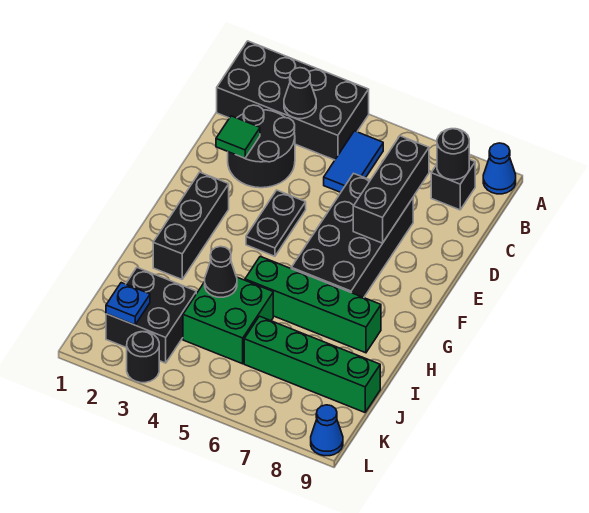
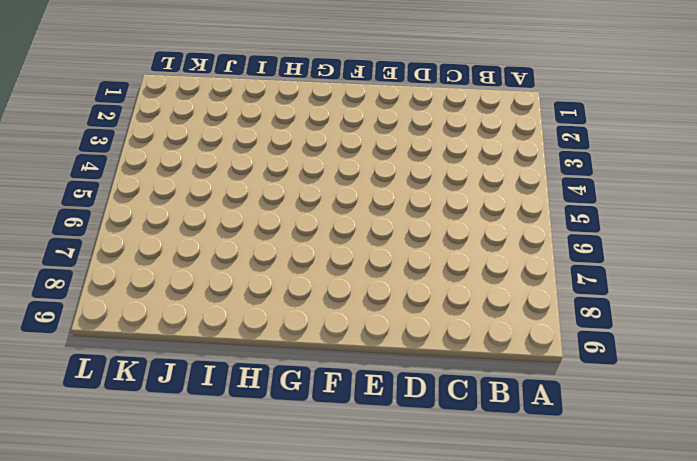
none -> black 2x4 brick [217,41,369,160]
none -> blue 1x1 cone [483,143,516,194]
none -> blue 1x2 tile [324,131,383,192]

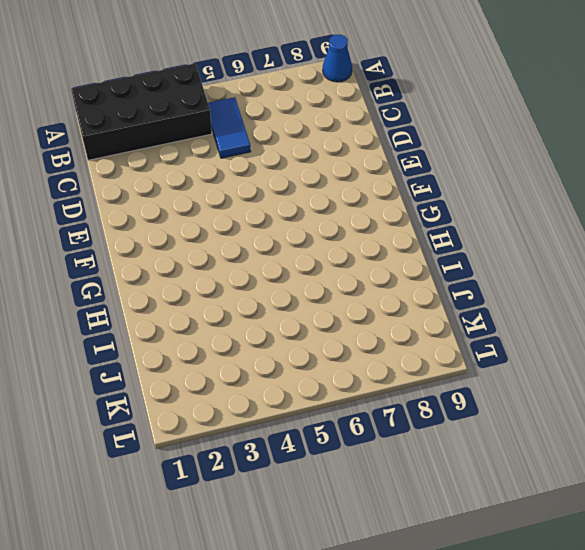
none -> black 1x1 brick [431,159,475,210]
none -> black 2x2 round brick [228,105,295,188]
none -> black 2x4 brick [291,173,413,298]

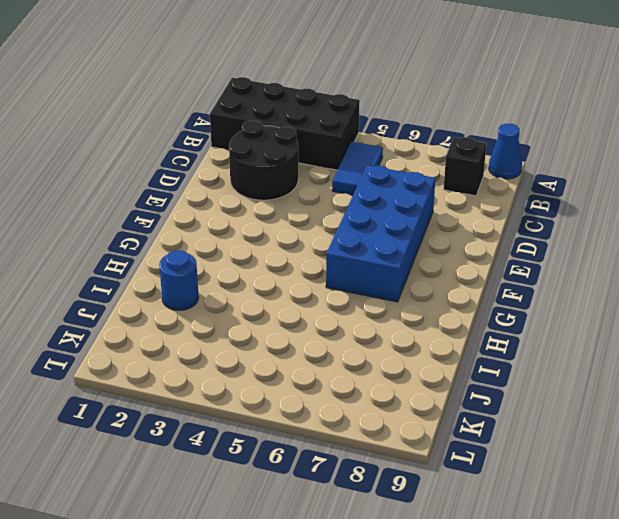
blue 2x4 brick [326,165,435,302] -> black 2x4 brick [291,173,413,298]
blue 1x1 round brick [159,250,199,310] -> none
none -> black 1x2 plate [246,190,306,256]
none -> black 1x3 brick [153,172,229,279]
none -> green 1x4 brick [245,257,381,353]

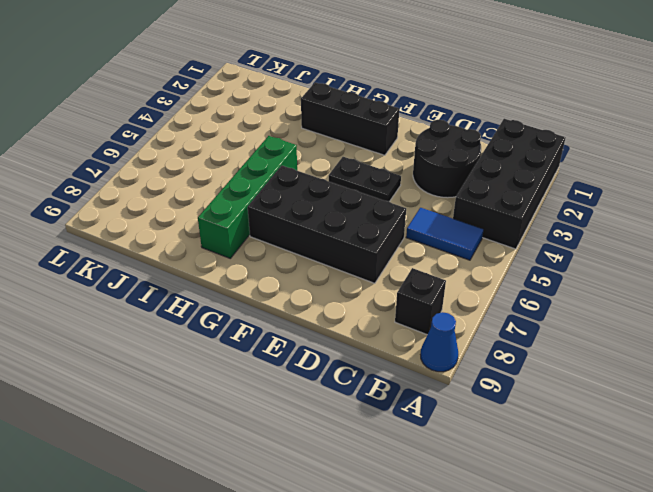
none -> green 2x2 brick [183,277,273,364]
none -> black 2x2 brick [106,268,196,363]
none -> green 1x4 brick [244,316,380,412]

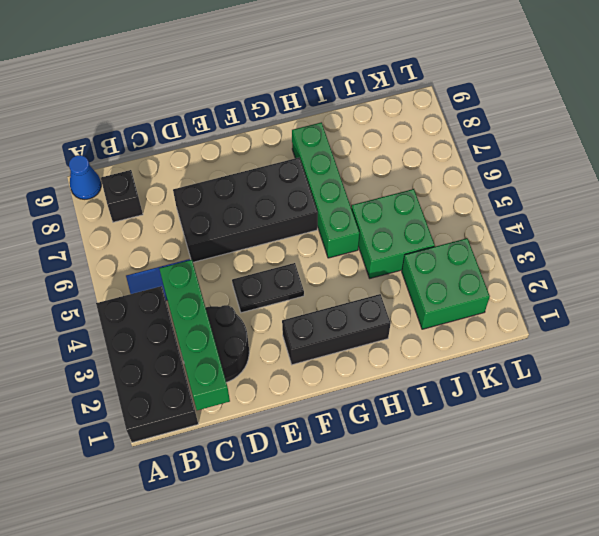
green 1x4 brick [159,260,230,410] -> green 1x4 brick moved to [244,316,380,412]
green 2x2 brick [402,238,490,329] -> black 2x2 brick [106,268,196,363]
none -> black 1x1 round brick [127,332,159,383]
none -> blue 1x1 cone [311,405,343,456]
none -> black 1x1 cone [284,68,316,119]

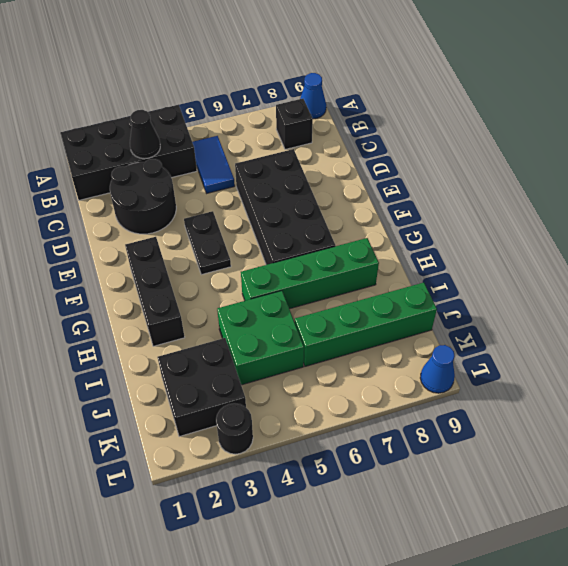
none -> black 1x1 round brick [437,129,469,180]
none -> black 1x3 brick [353,136,429,243]
none -> green 1x1 tile [216,116,260,158]

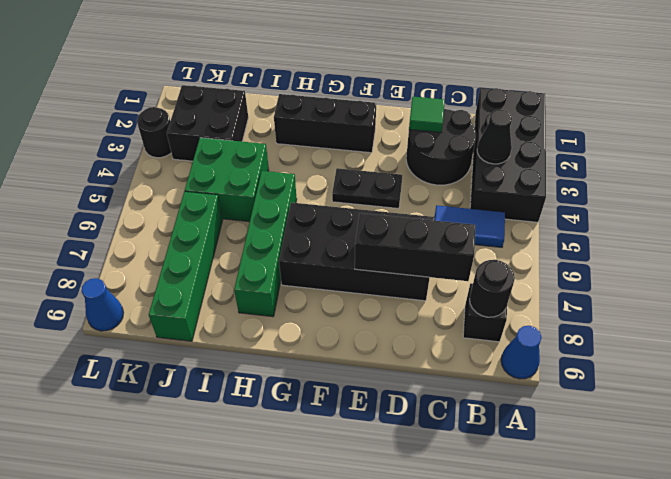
none -> black 1x1 cone [205,246,237,297]
none -> blue 1x1 plate [106,283,150,325]

